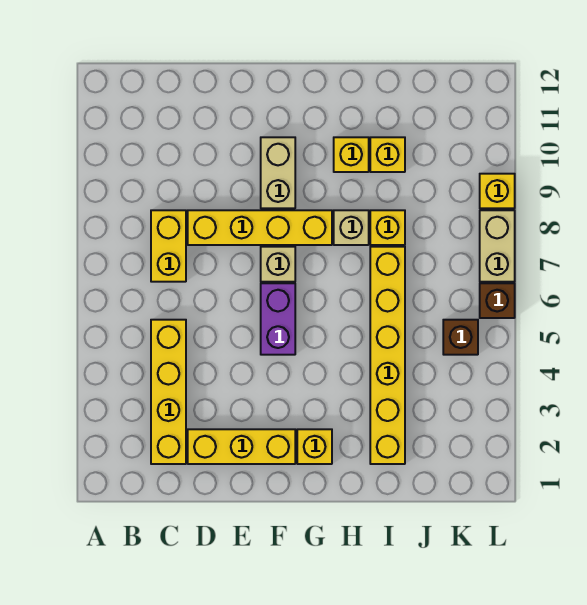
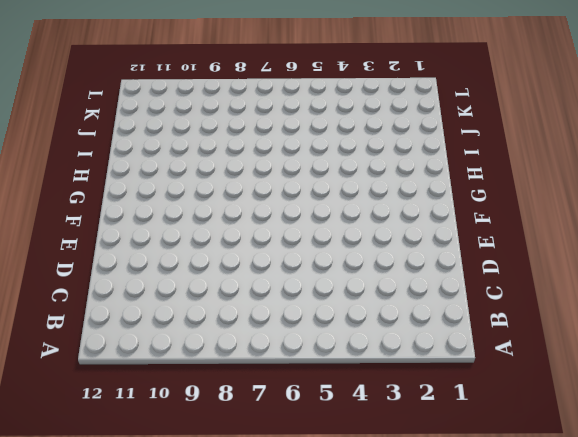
none -> yellow 1x4 brick [151,320,186,464]
none -> yellow 1x2 brick [151,210,186,282]
none -> yellow 1x3 brick [188,429,295,464]

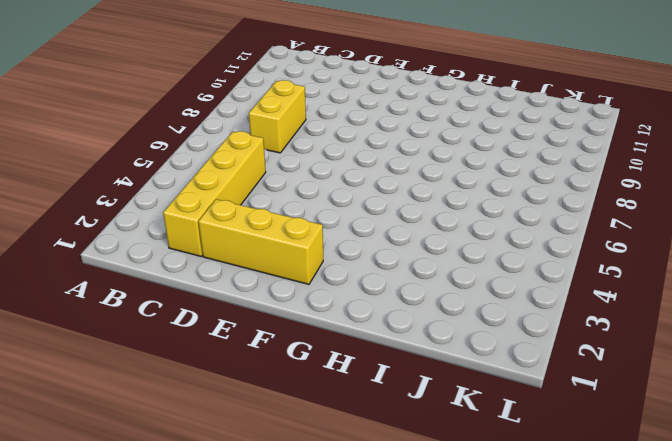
none -> yellow 1x4 brick [188,210,332,245]
none -> purple 1x2 brick [261,283,295,355]
none -> tan 1x1 brick [261,247,295,282]

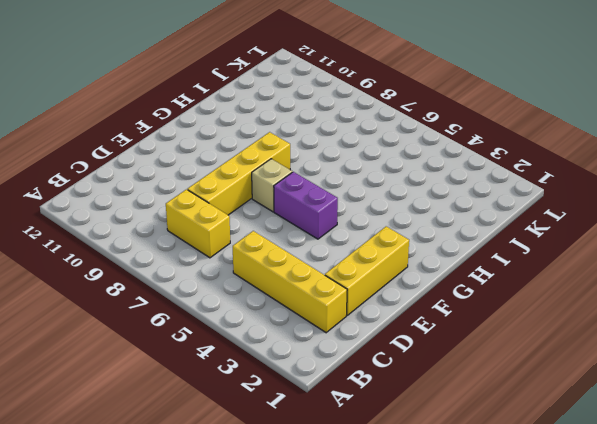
none -> tan 1x2 brick [261,137,295,208]
none -> yellow 1x1 brick [297,429,332,464]
none -> tan 1x1 brick [334,210,369,245]

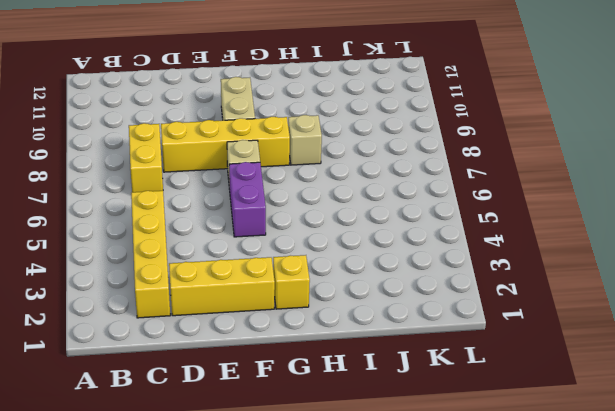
none -> yellow 1x1 brick [334,137,369,172]
none -> yellow 1x6 brick [370,247,405,464]
none -> yellow 1x1 brick [370,210,405,245]

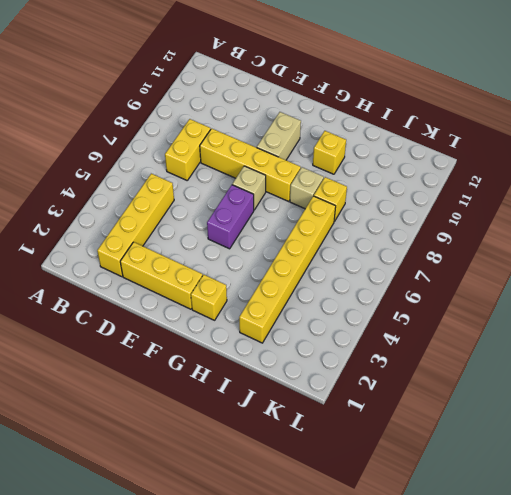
none -> yellow 1x1 brick [370,137,405,172]
none -> brown 1x1 brick [443,320,478,355]
none -> brown 1x1 brick [480,283,515,318]

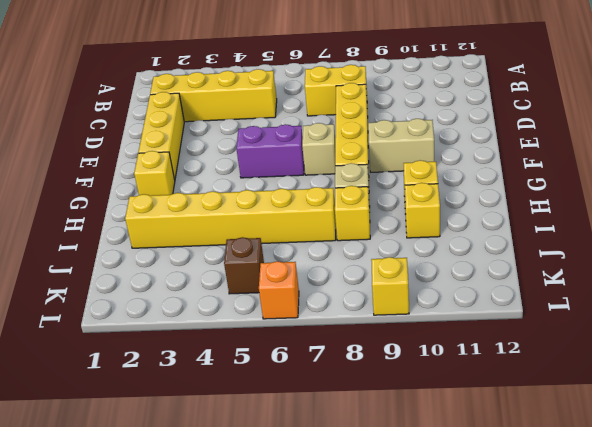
orange 1x1 brick [259,261,299,319] -> brown 1x1 brick [480,283,515,318]
none -> tan 1x2 brick [480,210,515,282]

